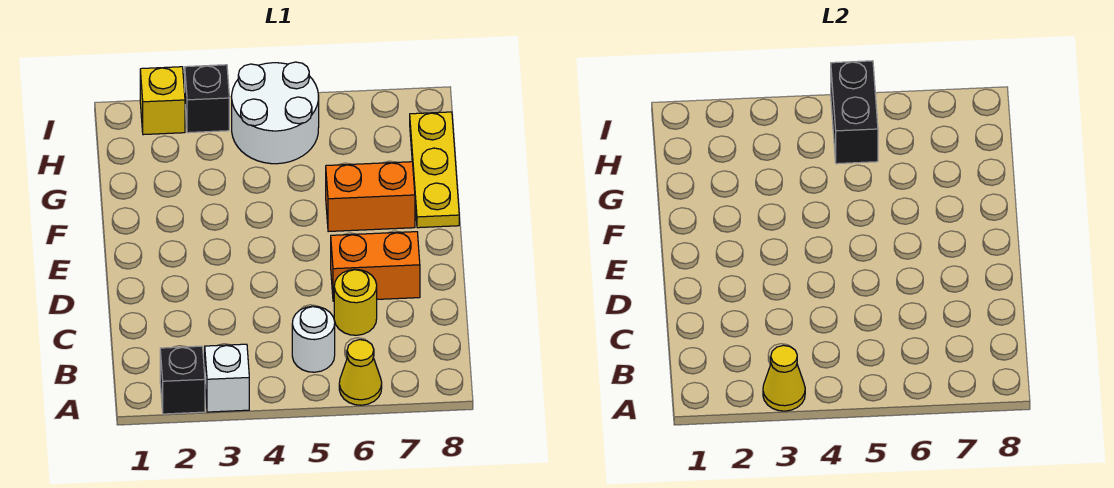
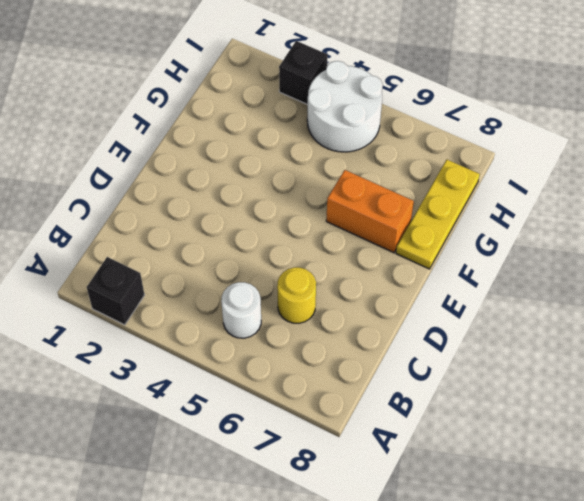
none -> white 1x1 brick [205,344,249,412]
none -> yellow 1x1 cone [339,340,382,405]
none -> orange 1x2 brick [331,232,420,301]

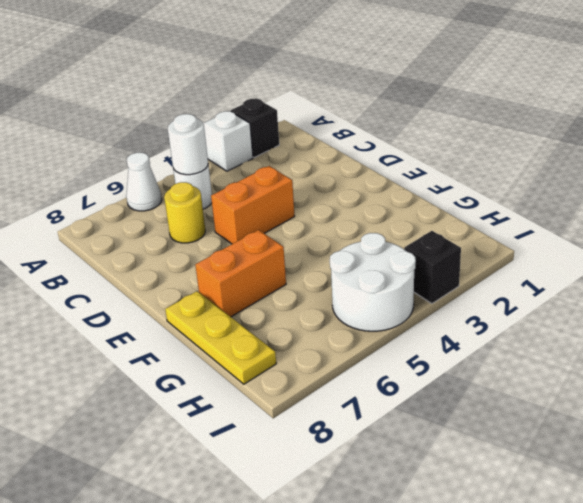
white 1x1 cone [126,153,162,211] -> yellow 1x1 cone [339,340,382,405]
white 1x1 round brick [168,114,208,175] -> none
orange 1x2 brick [211,166,295,244] -> orange 1x2 brick moved to [331,232,420,301]
none -> yellow 1x1 brick [140,67,185,135]
none -> yellow 1x1 cone [763,345,805,411]
none -> black 1x2 brick [831,61,878,164]

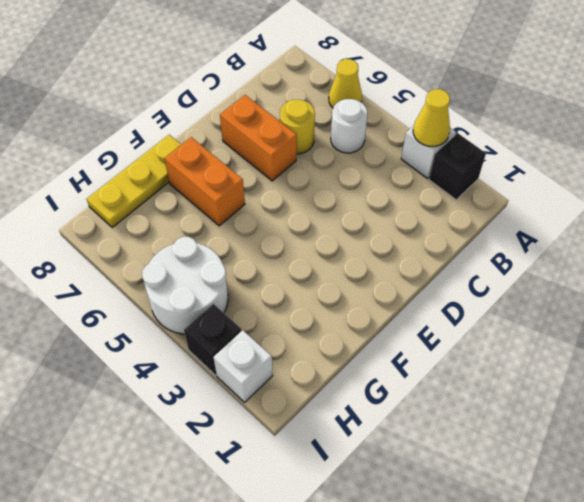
white 1x1 brick [213,330,273,402] -> yellow 1x1 brick [140,67,185,135]
none -> black 1x2 brick [831,61,878,164]

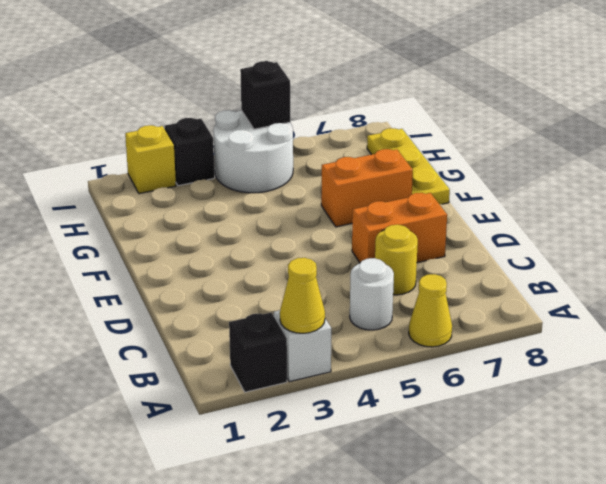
black 1x1 brick [240,61,290,129] -> black 1x2 brick [831,61,878,164]

